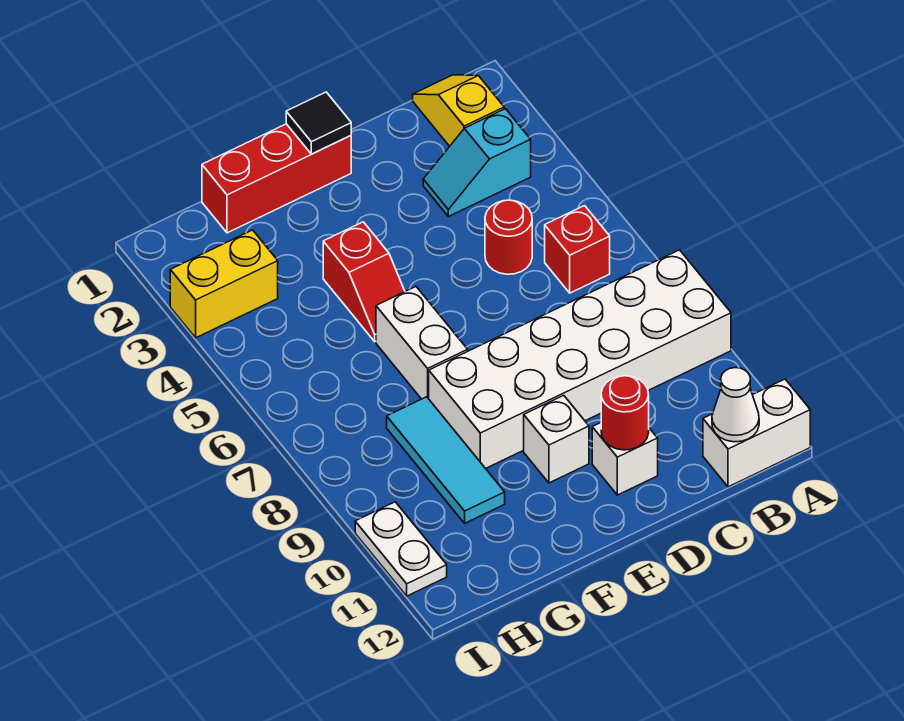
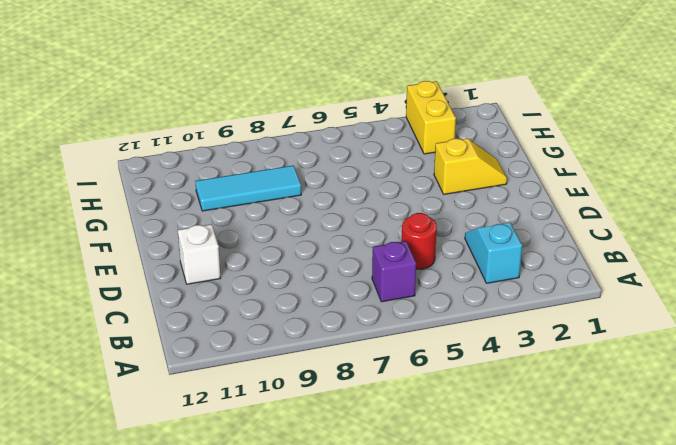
purple 1x1 brick [372,241,416,302] -> red 1x1 brick [545,206,610,293]
yellow 1x2 slope [434,138,507,194] -> yellow 1x2 slope moved to [413,75,504,146]
none -> white 2x6 brick [429,250,731,468]
none -> white 1x2 brick [703,379,810,487]
none -> red 1x3 brick [202,124,351,233]

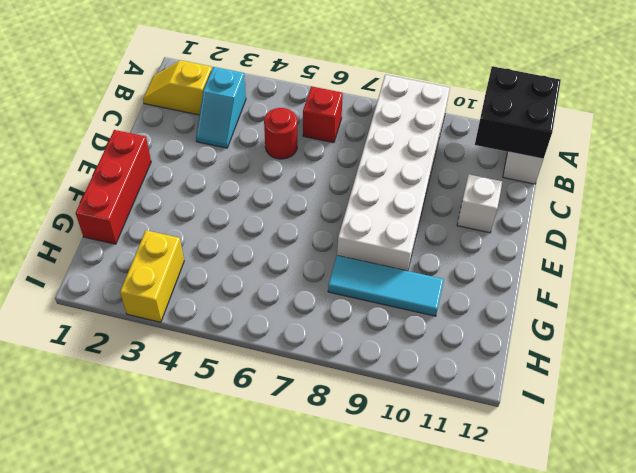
black 2x2 brick [475,66,561,159] -> white 1x1 cone [712,368,759,442]
none -> white 1x1 brick [524,395,589,483]
none -> red 1x2 slope [323,222,405,342]
none -> white 1x2 brick [376,287,468,399]

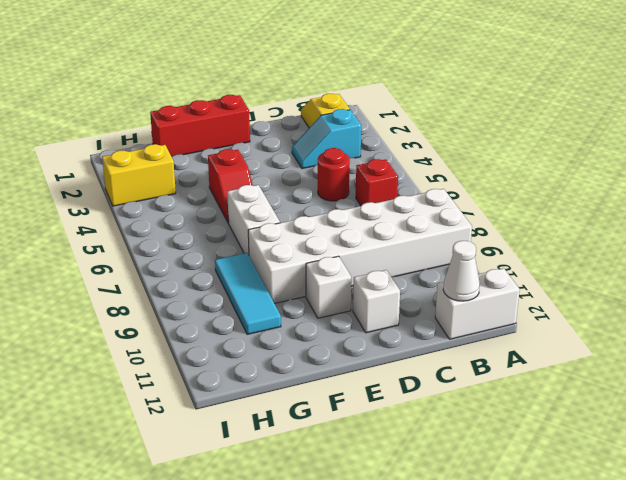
none -> white 1x2 plate [355,502,447,596]
none -> red 1x1 round brick [601,376,649,450]
none -> black 1x1 tile [286,92,351,154]

